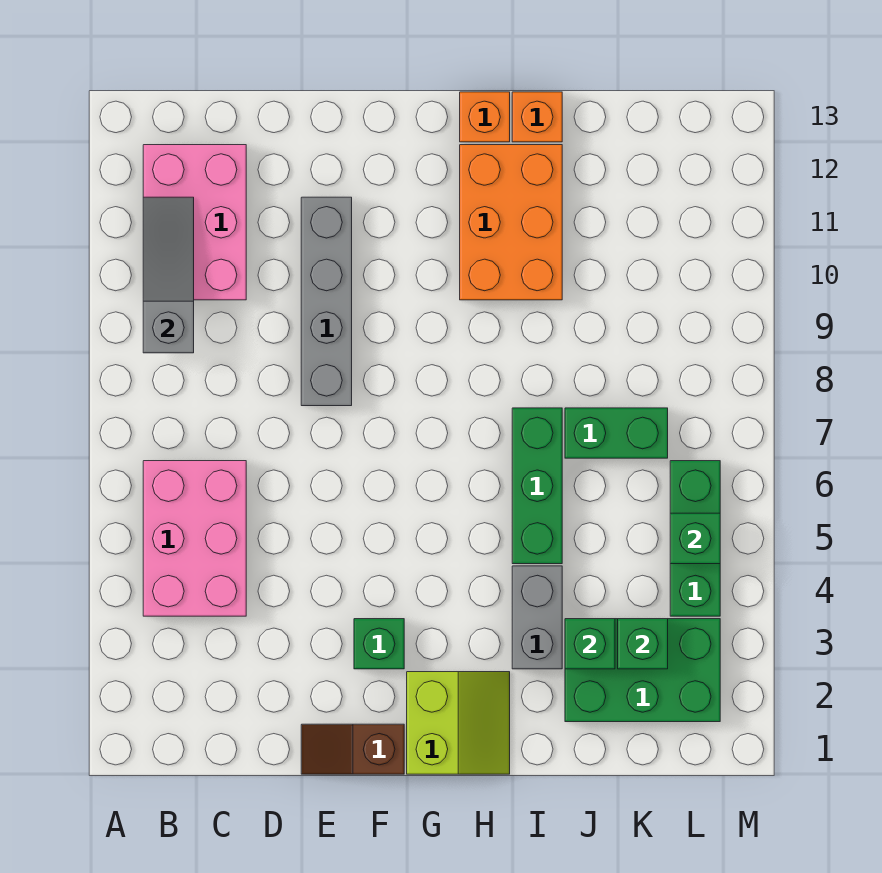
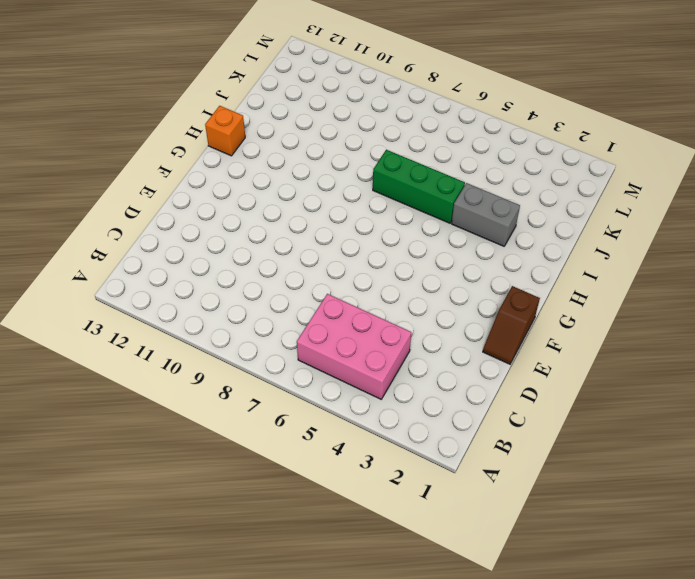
none -> pink 2x3 brick [143,145,246,300]
none -> grey 1x4 brick [301,197,352,406]
none -> green 1x1 brick [354,619,404,669]

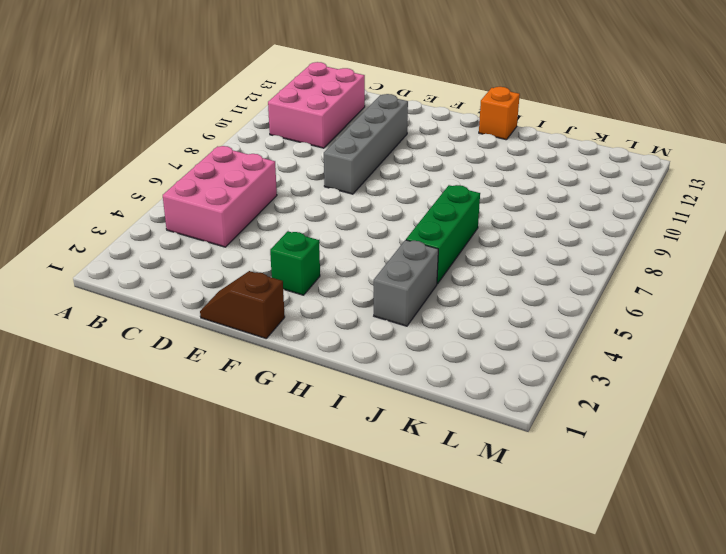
none -> lime 2x2 slope [407,672,510,774]
none -> orange 2x3 brick [460,145,562,300]
none -> orange 1x1 brick [512,92,562,142]

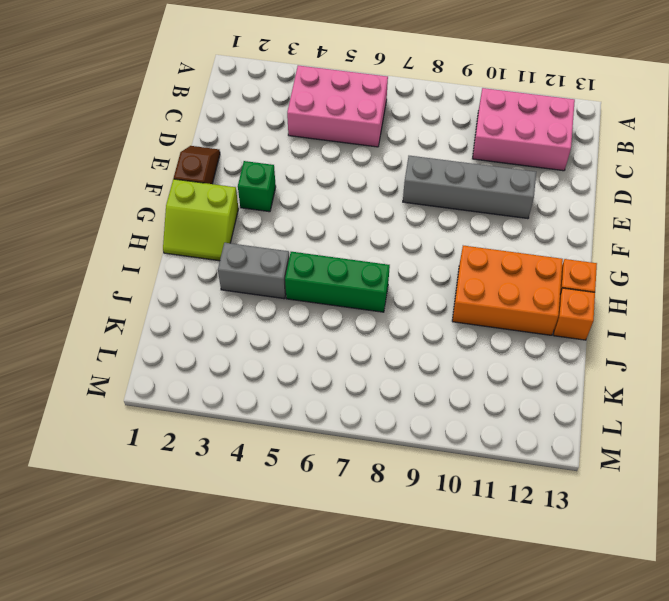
none -> green 2x3 brick [565,619,720,722]
none -> green 1x2 brick [565,408,668,458]
none -> green 1x3 brick [670,461,720,616]

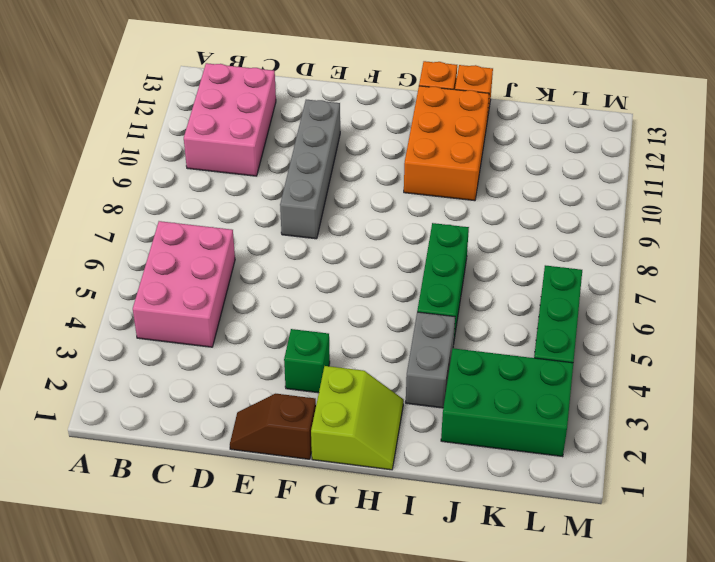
none -> green 1x2 brick [565,408,668,458]
none -> grey 1x3 slope [143,197,194,353]
none -> green 1x1 brick [565,619,615,669]

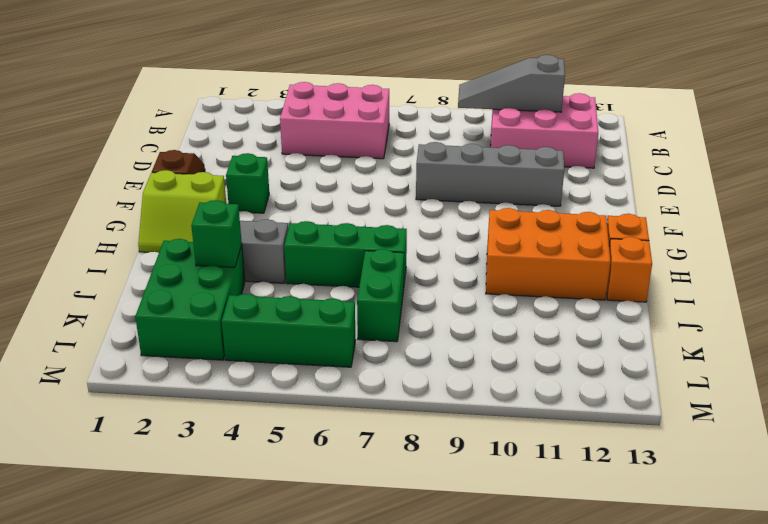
grey 1x3 slope [458,55,565,112] -> grey 1x3 slope turned to [143,197,194,353]
none -> green 1x1 brick [618,619,668,669]
none -> green 1x1 brick [670,513,720,564]

